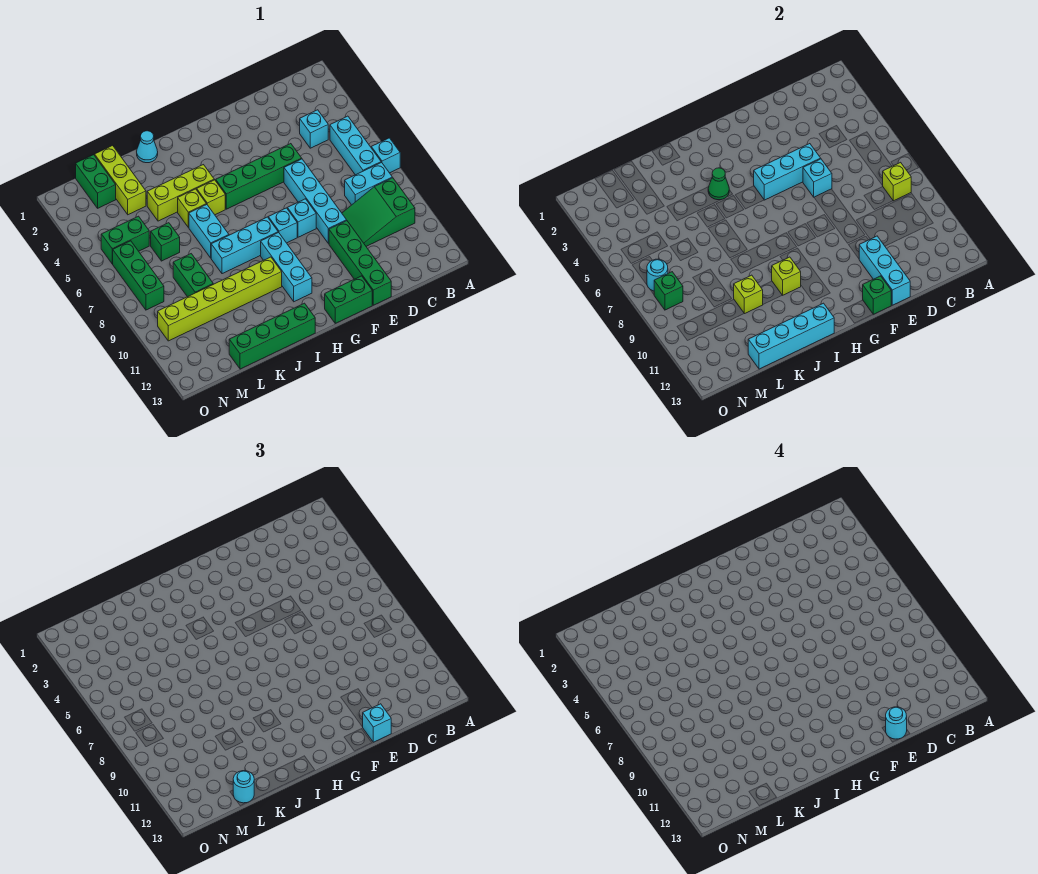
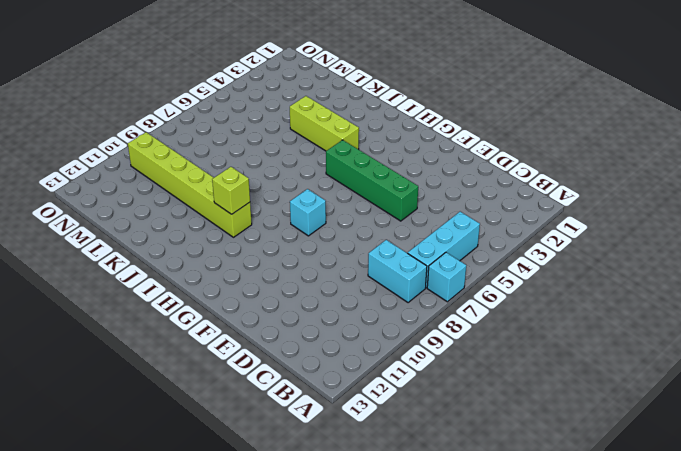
none -> green 2x3 slope [342,178,415,246]
none -> cyan 1x1 brick [300,110,328,148]
none -> cyan 1x4 brick [284,159,347,244]
none -> green 1x4 brick [329,221,391,305]

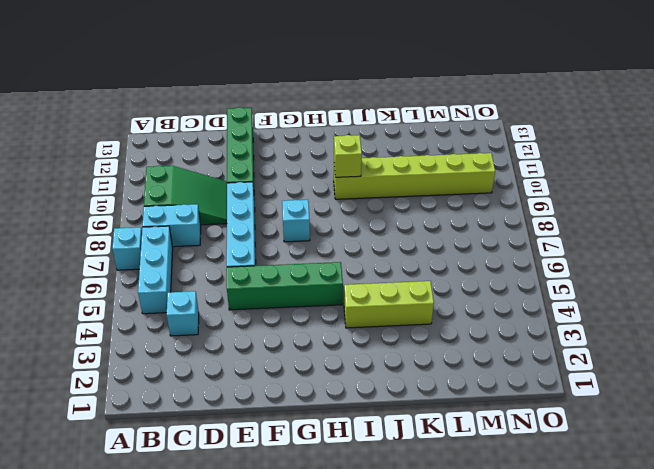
none -> cyan 1x1 brick [287,199,316,237]
none -> green 1x2 brick [325,276,372,323]
none -> cyan 1x3 brick [211,217,278,274]
none -> cyan 1x3 brick [261,232,312,302]

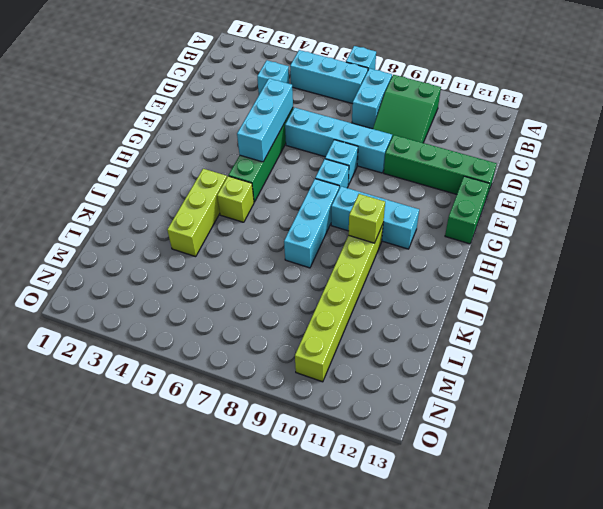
none -> green 1x4 brick [229,303,315,369]
none -> cyan 1x1 cone [137,131,158,163]
none -> lime 1x1 brick [178,189,206,227]
none -> cyan 1x2 brick [189,204,229,258]

